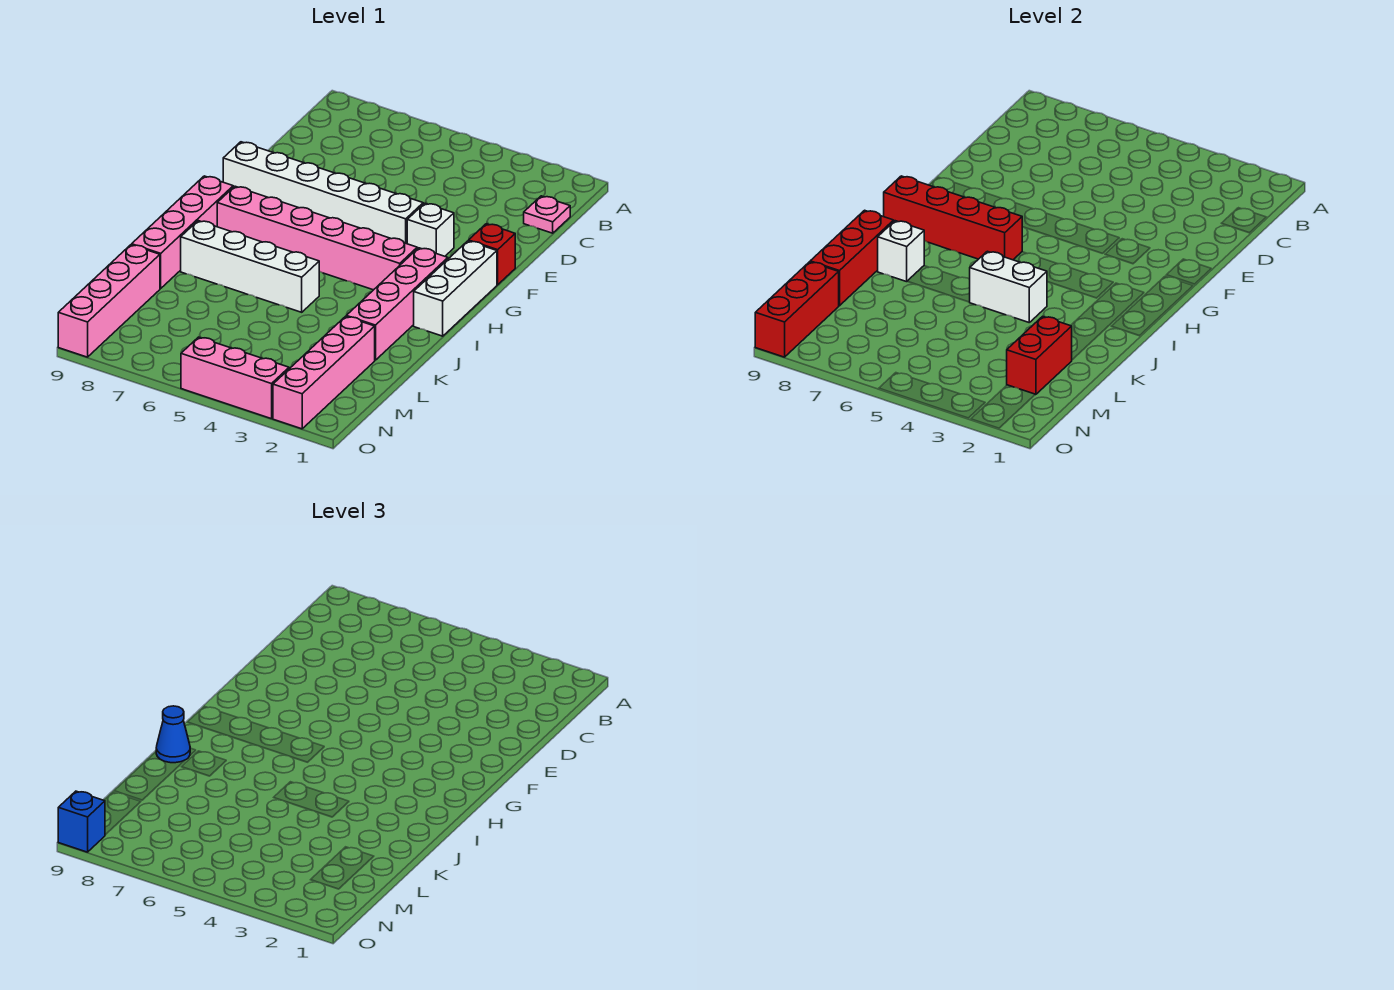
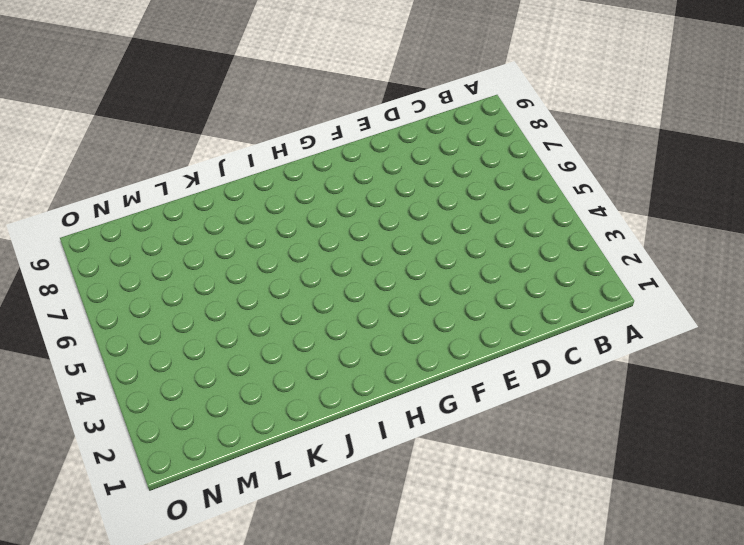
none -> pink 1x1 plate [524,196,570,233]
none -> red 1x1 brick [469,224,515,285]
none -> white 1x1 brick [407,203,454,256]

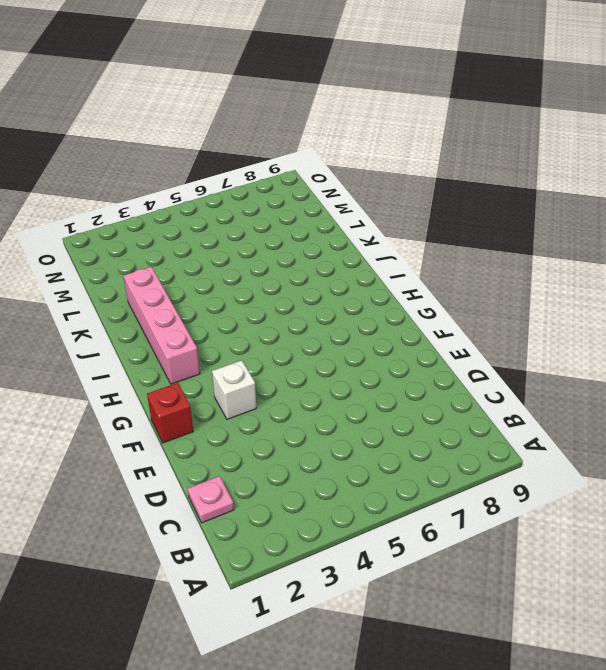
none -> white 1x6 brick [223,142,423,244]
none -> white 1x3 brick [414,241,497,336]
none -> pink 1x6 brick [217,186,417,290]

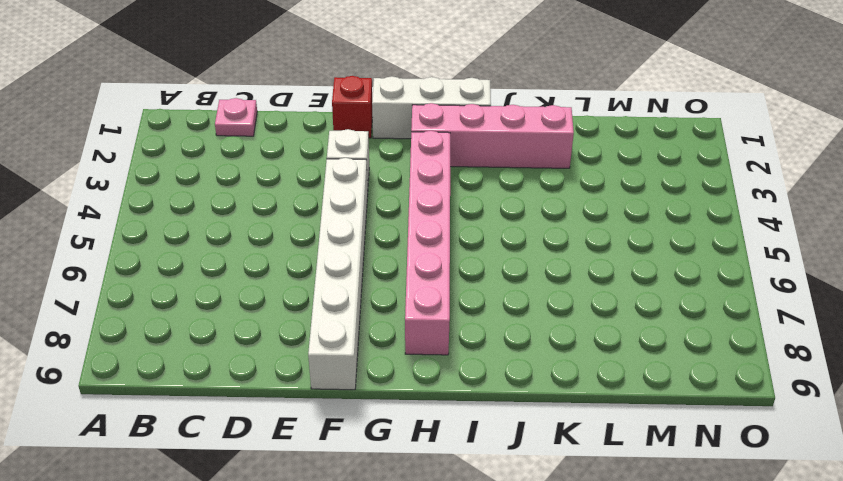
none -> pink 1x4 brick [132,176,233,288]
none -> white 1x4 brick [181,221,319,312]
none -> pink 1x4 brick [273,316,375,429]

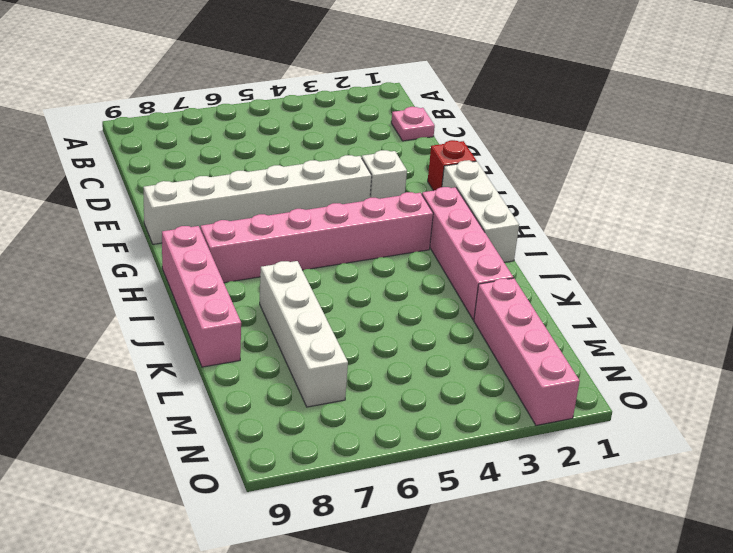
white 1x4 brick [260,261,348,407] -> white 1x4 brick turned to [181,221,319,312]
none -> pink 1x4 brick [58,245,160,357]
none -> pink 1x3 brick [181,337,289,419]
none -> red 1x4 brick [884,176,1022,260]

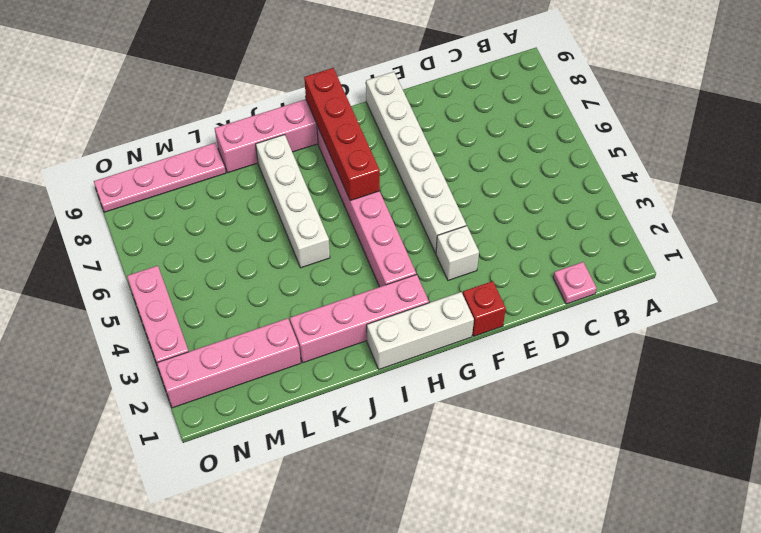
pink 1x4 plate [94,143,226,212] -> pink 1x4 brick [58,245,160,357]
none -> white 1x2 brick [970,251,1047,322]
none -> white 1x1 brick [878,221,924,282]
none -> red 1x3 brick [810,210,894,306]

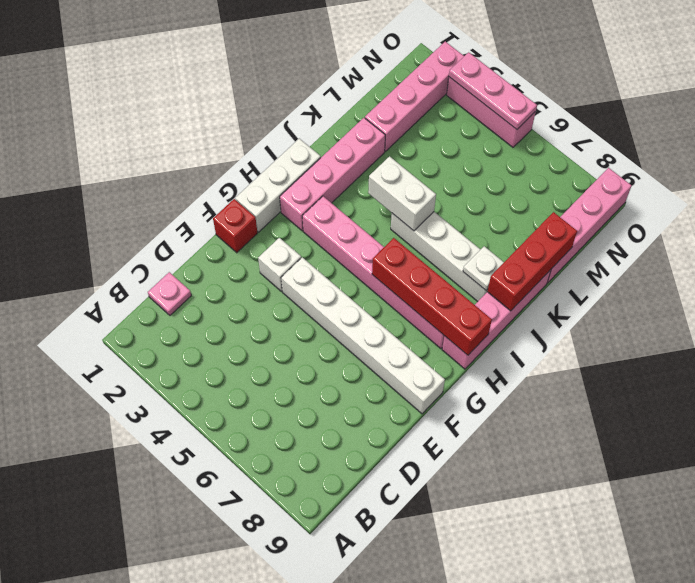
white 1x1 plate [463,246,504,290] -> white 1x1 brick [878,221,924,282]
pink 1x3 plate [449,52,537,129] -> none
none -> red 1x2 brick [1007,316,1072,395]
none -> red 1x3 brick [755,262,839,357]
none -> blue 1x1 cone [156,706,190,763]

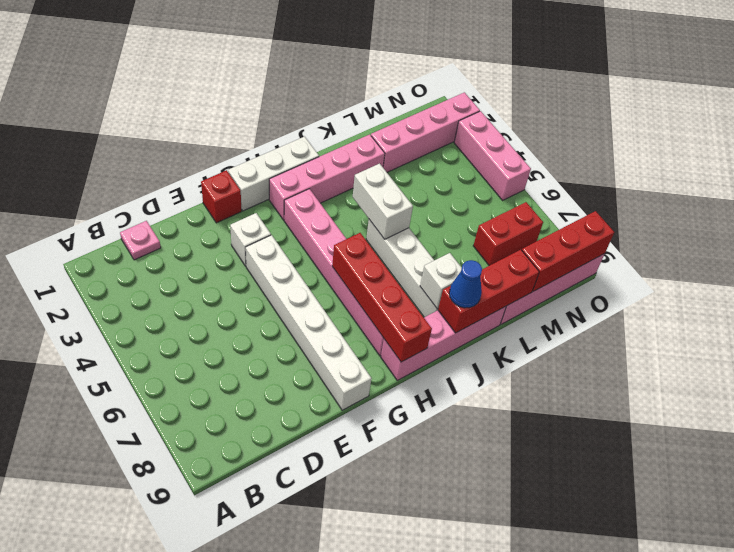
red 1x2 brick [473,202,543,266] -> red 1x2 brick moved to [1007,316,1072,395]
none -> blue 1x1 brick [58,791,105,852]

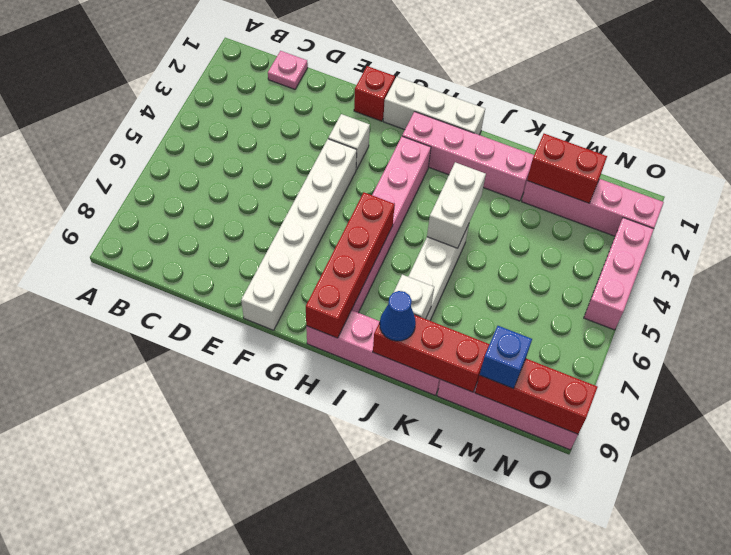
blue 1x1 brick [480,326,532,389] -> blue 1x1 brick moved to [58,791,105,852]

